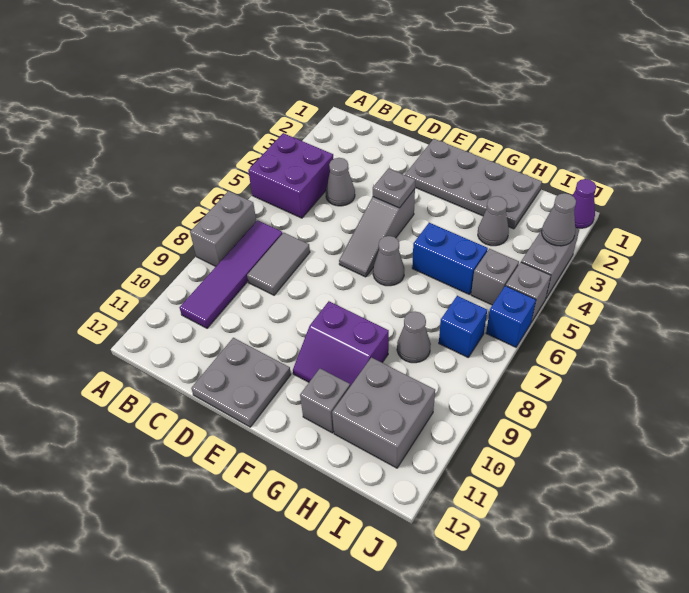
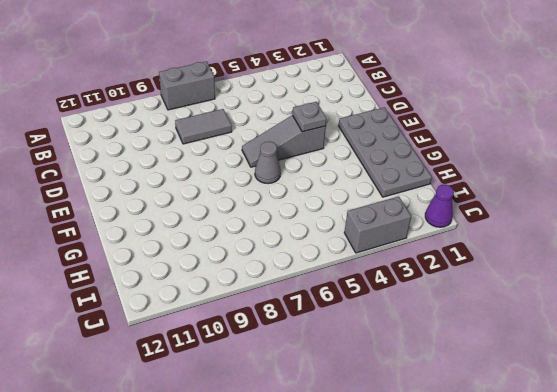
none -> purple 2x2 brick [248,133,333,218]
none -> purple 1x4 tile [180,220,283,328]
none -> grey 1x1 cone [326,158,355,206]

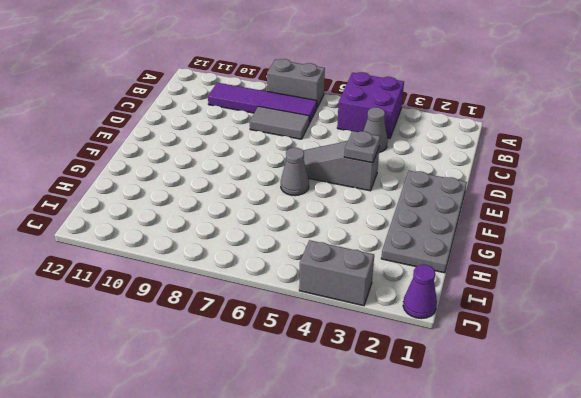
none -> grey 2x2 plate [191,338,291,427]
none -> purple 2x2 slope [293,301,389,386]
none -> blue 1x2 brick [412,223,488,295]

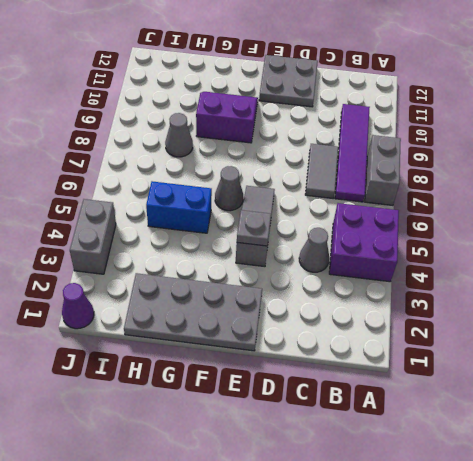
none -> grey 1x1 brick [300,369,350,433]
none -> grey 1x1 cone [478,196,509,246]
none -> grey 2x2 brick [332,357,435,468]

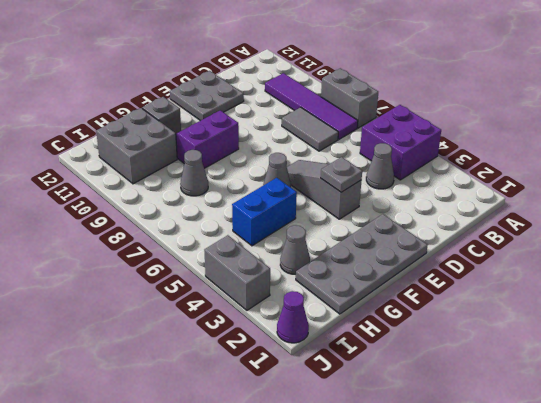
none -> grey 1x1 brick [471,249,519,305]
none -> blue 1x1 brick [439,296,487,357]
none -> grey 1x1 brick [506,262,551,322]

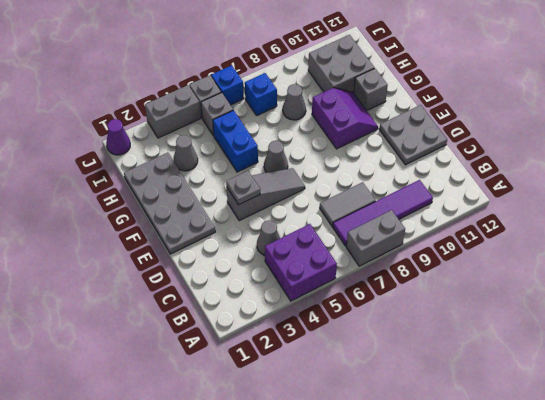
none -> grey 1x1 cone [542,193,576,246]

